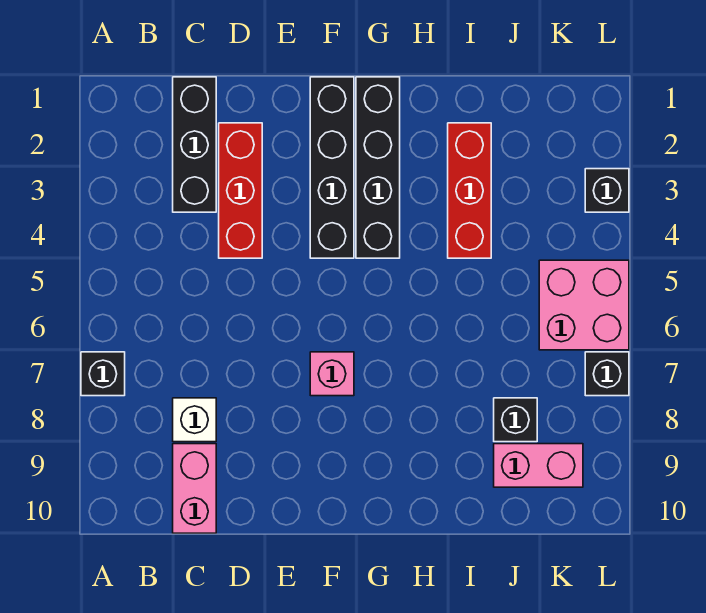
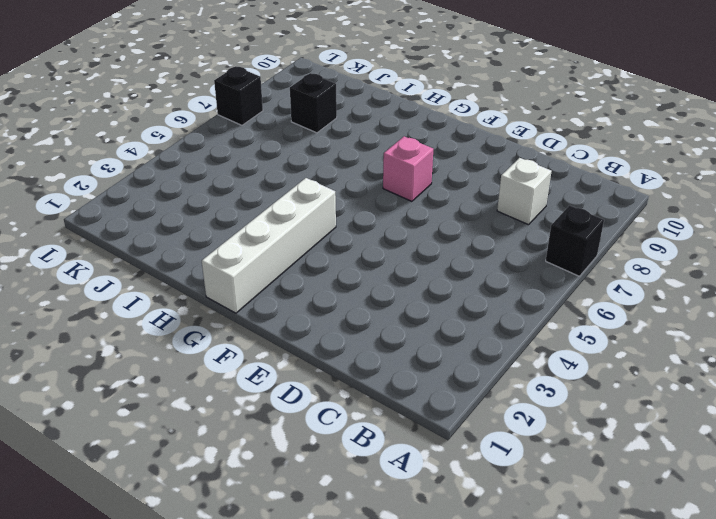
white 1x4 brick [202,178,336,313] -> black 1x4 brick [356,77,400,258]
none -> black 1x3 brick [173,77,216,212]
none -> pink 1x2 brick [173,444,216,533]
none -> red 1x3 brick [219,123,262,258]

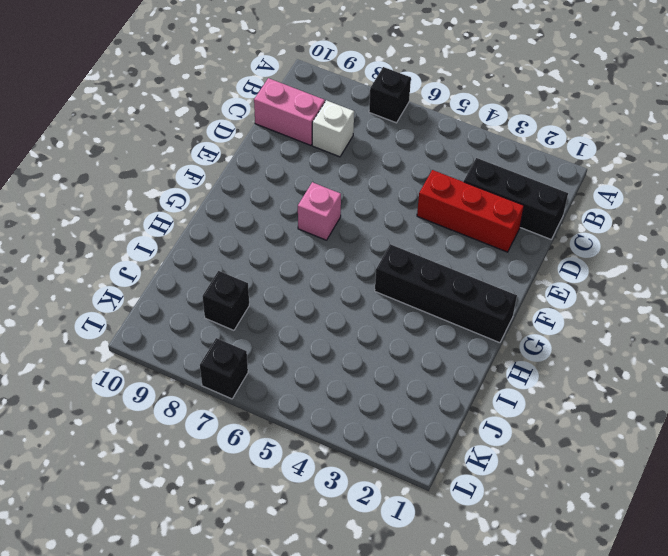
none -> black 1x4 brick [310,77,354,258]
none -> red 1x3 brick [448,123,491,258]
none -> pink 1x2 brick [494,444,583,487]

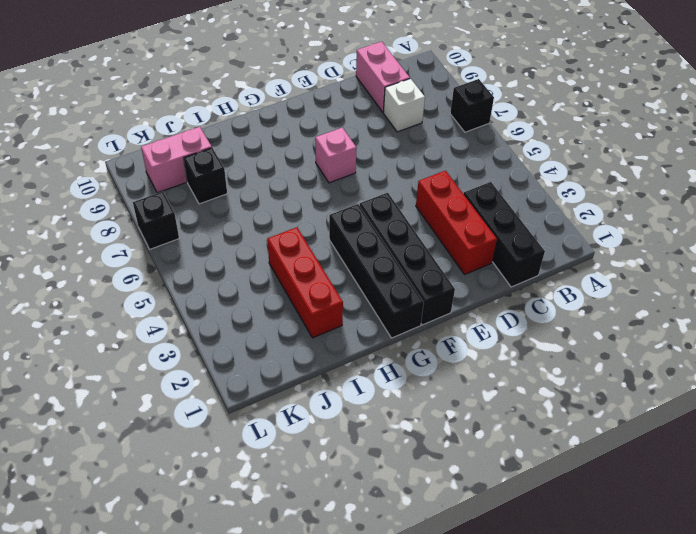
none -> pink 2x2 brick [539,260,629,350]
none -> black 1x1 brick [585,169,629,212]

